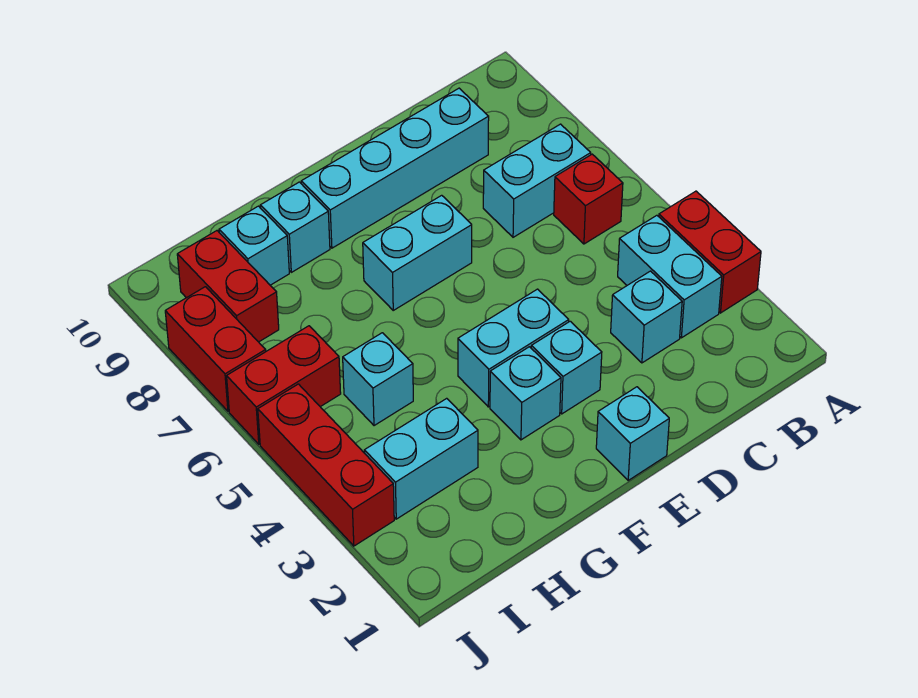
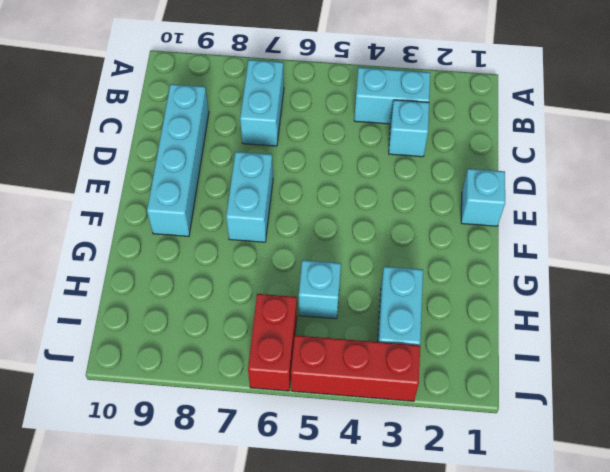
none -> red 1x2 brick [659,191,761,313]
none -> red 1x1 brick [554,154,623,244]
none -> cyan 1x1 brick [531,321,602,414]

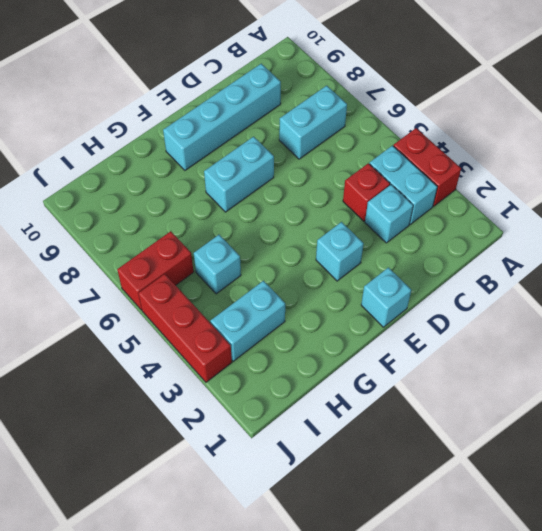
red 1x1 brick [343,163,390,221] -> red 1x1 brick moved to [554,154,623,244]
none -> cyan 1x2 brick [458,289,569,407]
none -> cyan 1x1 brick [490,347,561,440]
none -> cyan 1x1 brick [260,182,330,272]

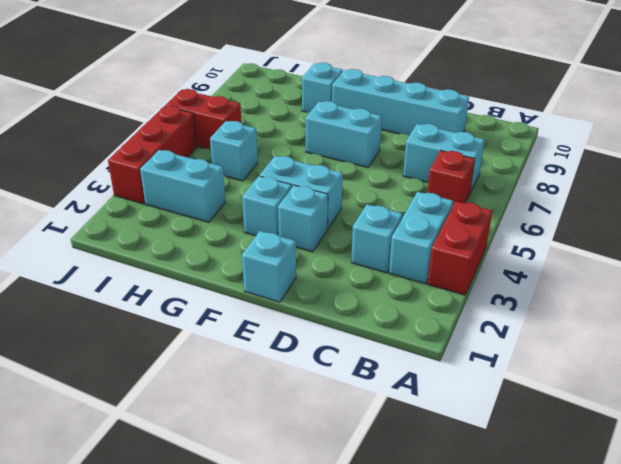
none -> cyan 1x1 brick [219,206,289,285]
none -> red 1x2 brick [177,231,279,342]
none -> red 1x2 brick [165,287,266,411]

